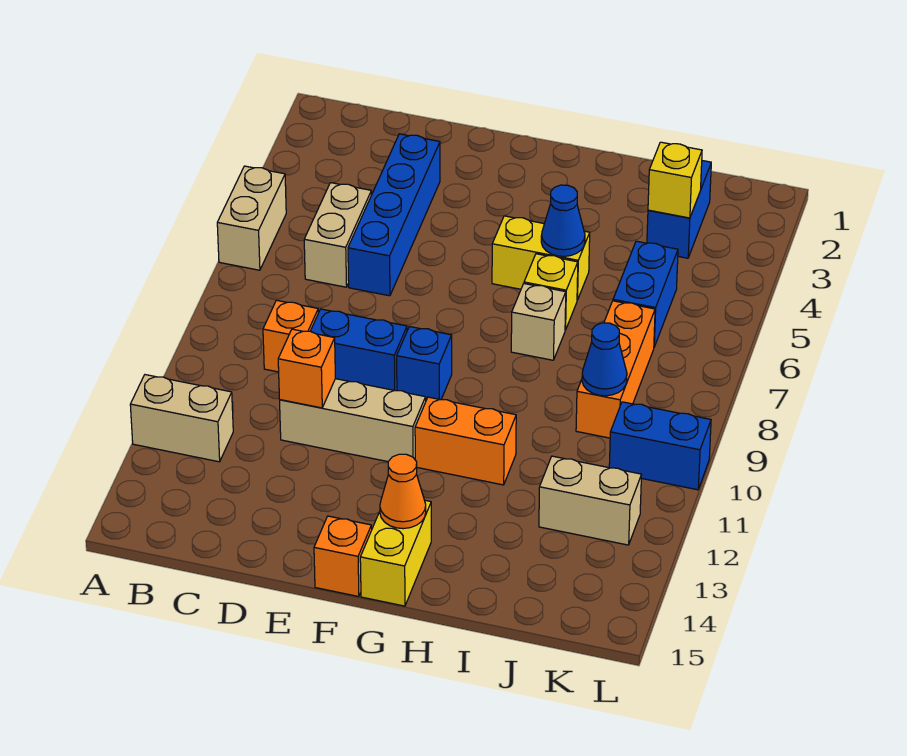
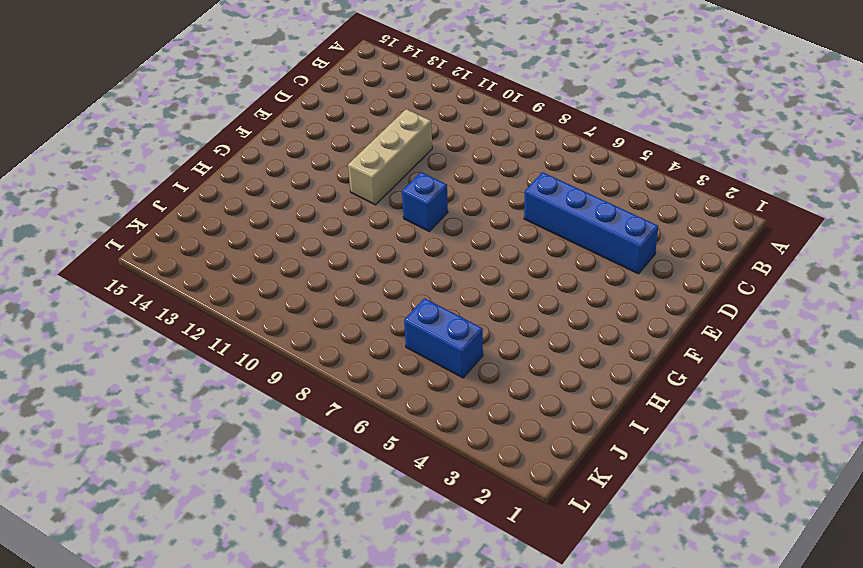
none -> tan 1x2 brick [217,166,286,270]
none -> tan 1x2 brick [130,375,233,462]
none -> tan 1x2 brick [304,183,371,287]

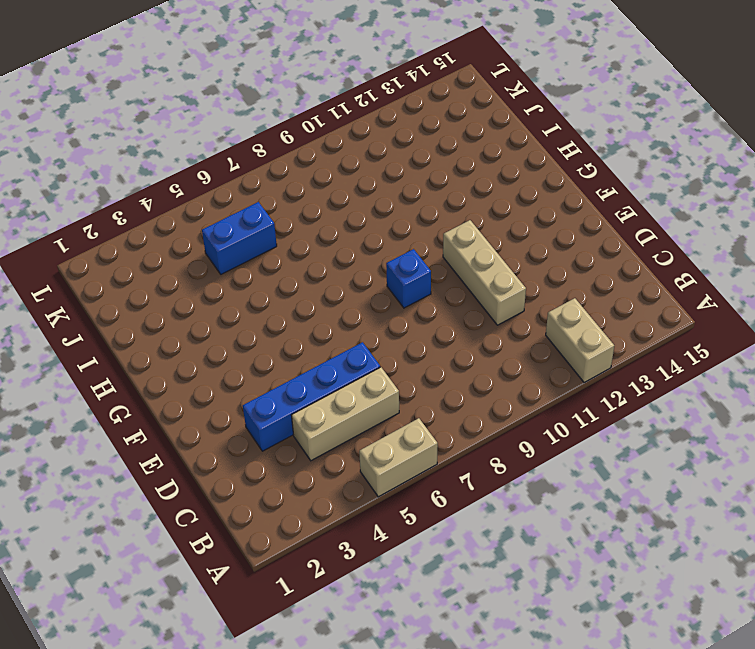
tan 1x3 brick [291,367,399,461] -> tan 1x2 brick [304,183,371,287]
none -> orange 1x1 brick [263,300,318,372]
none -> blue 1x2 brick [311,309,407,391]
none -> orange 1x1 brick [314,516,372,597]

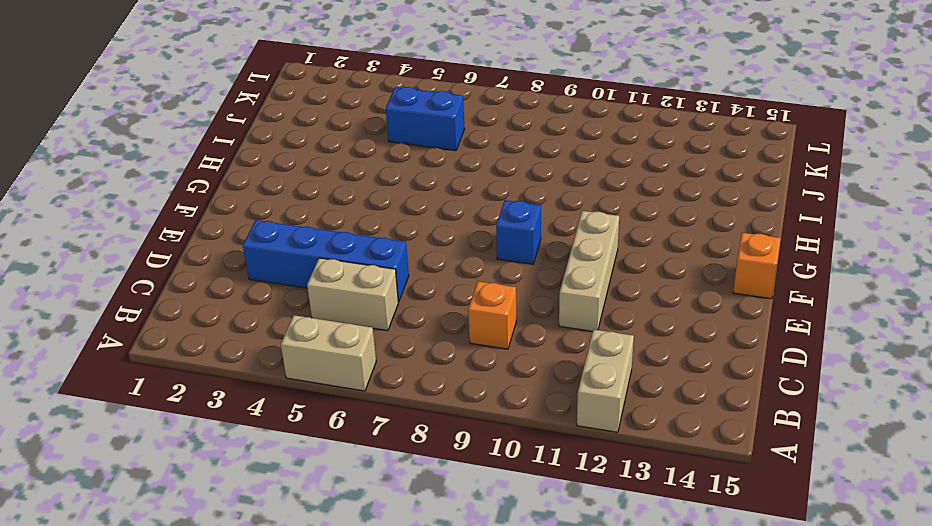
none -> blue 1x2 brick [311,309,407,391]
none -> yellow 1x2 brick [492,216,590,300]
none -> orange 1x2 brick [415,397,516,485]

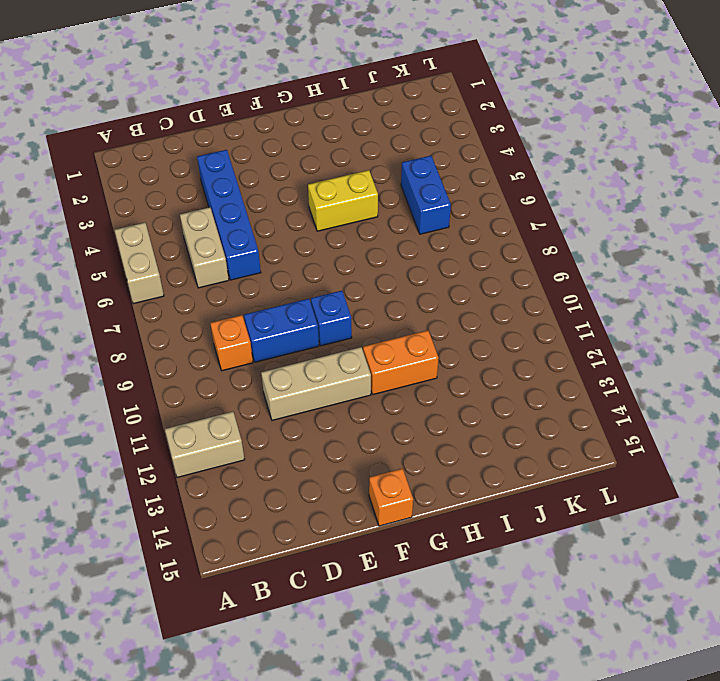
none -> yellow 1x2 brick [360,500,431,606]
none -> yellow 1x1 brick [524,254,578,330]
none -> tan 1x1 brick [511,284,566,360]

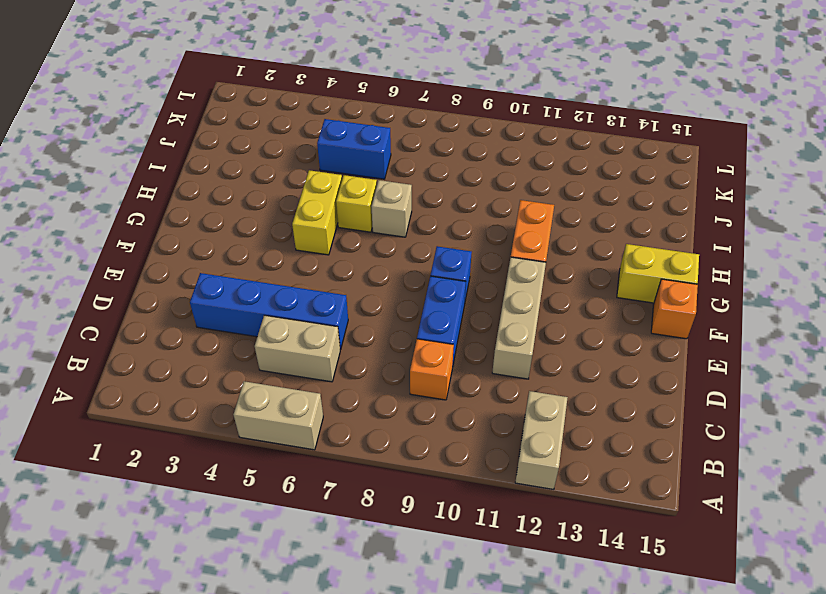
none -> blue 1x2 brick [647,161,711,258]
none -> orange 1x3 brick [576,301,655,438]
none -> tan 1x2 brick [539,456,642,545]

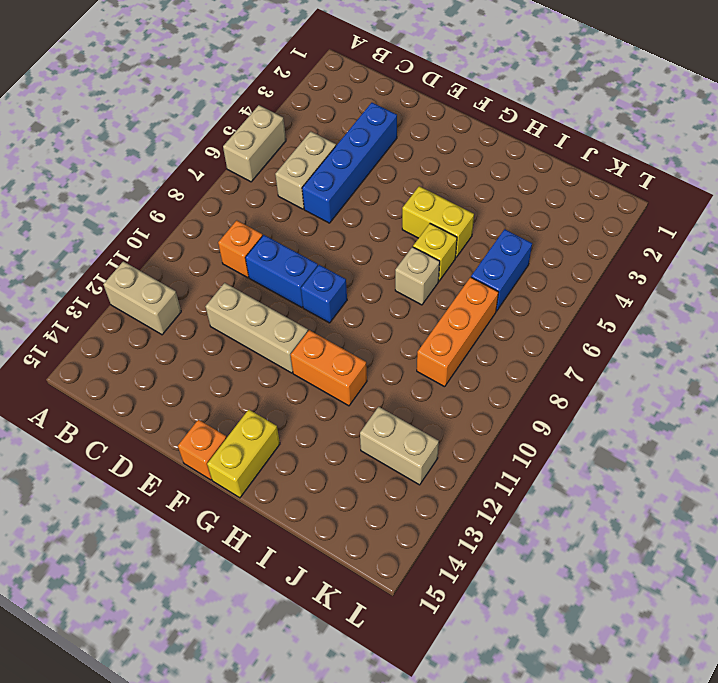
none -> blue 1x2 brick [647,161,711,258]
none -> blue 1x2 brick [609,402,711,490]
none -> orange 1x1 brick [278,329,335,408]

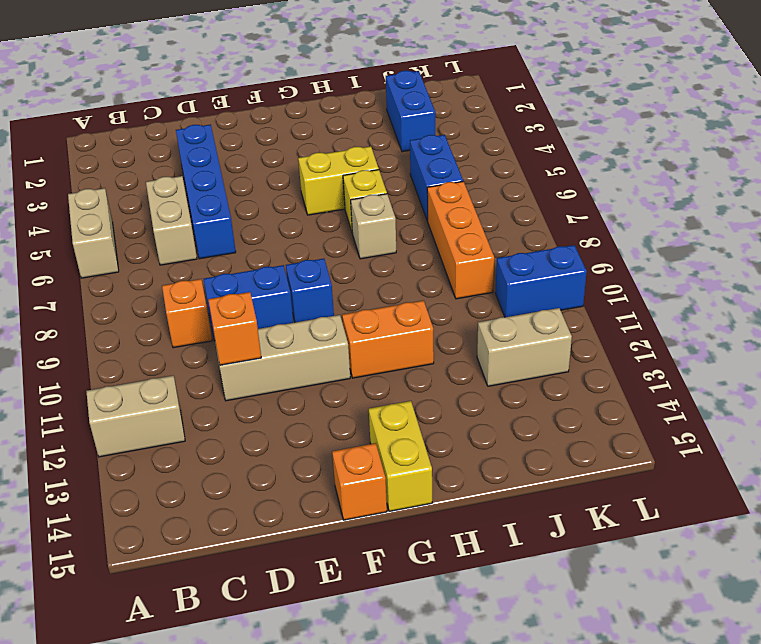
none -> orange 1x1 cone [380,454,426,529]
none -> blue 1x1 cone [541,185,585,256]
none -> yellow 1x1 brick [648,142,702,218]

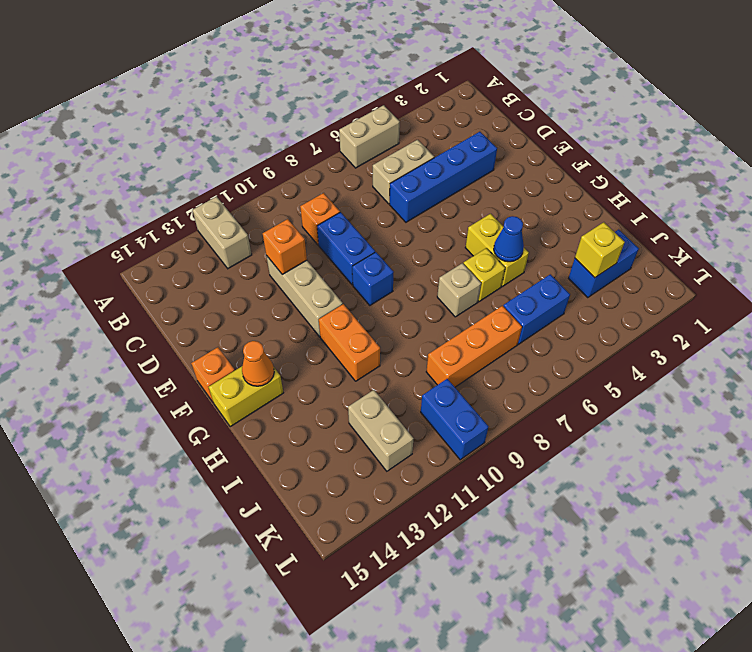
none -> blue 1x1 cone [582,323,627,396]

